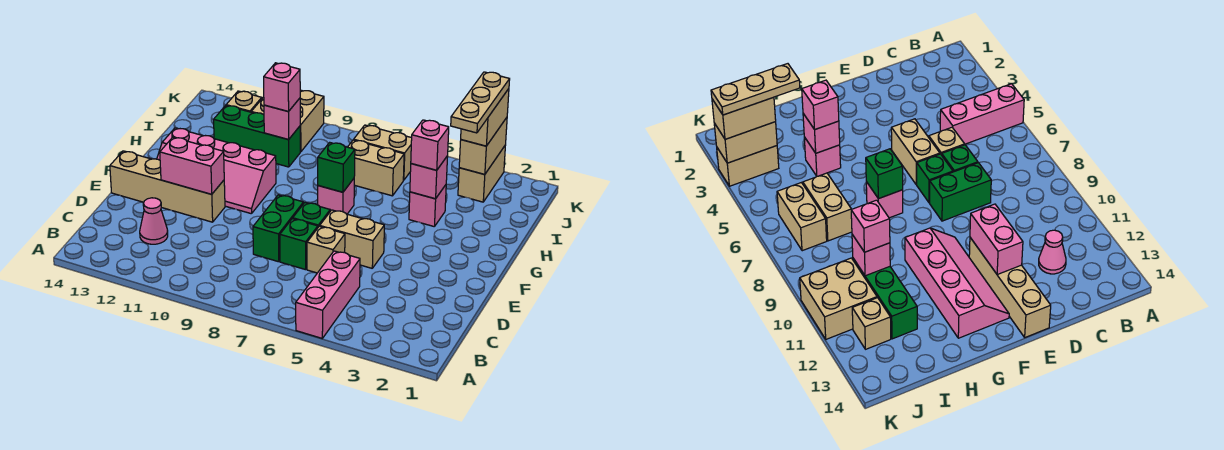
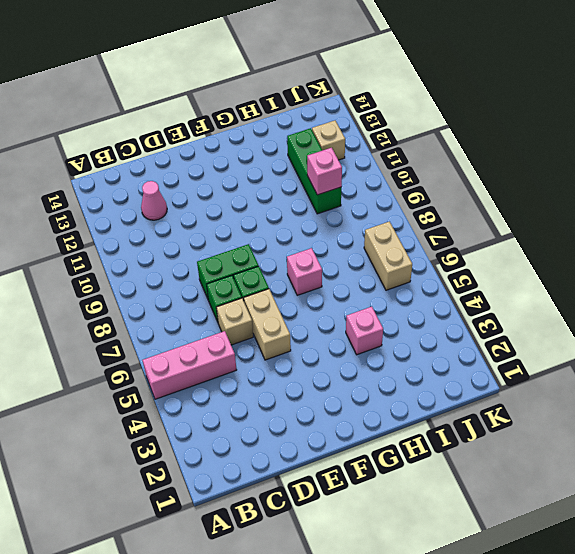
none -> tan 1x4 brick [110,151,225,222]
none -> pink 2x4 slope [157,128,276,214]
none -> tan 1x2 brick [348,140,404,196]

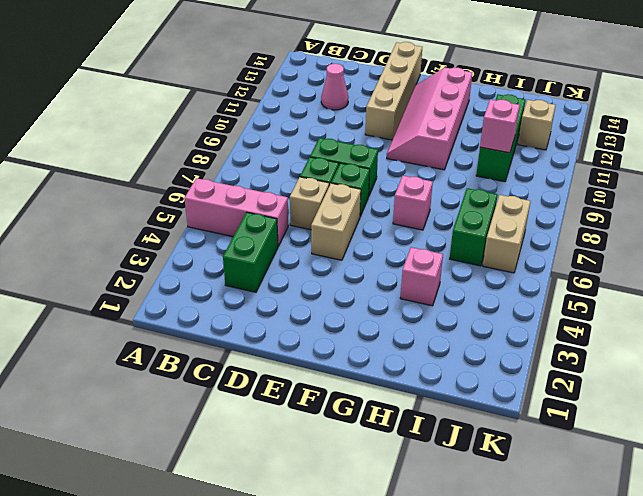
green 1x2 brick [223,212,278,292] -> none
green 1x2 brick [450,188,497,266] -> tan 1x2 brick [348,140,404,196]
none -> tan 1x2 brick [458,145,506,202]
none -> tan 2x2 brick [252,90,324,152]
none -> pink 1x2 brick [160,137,224,194]

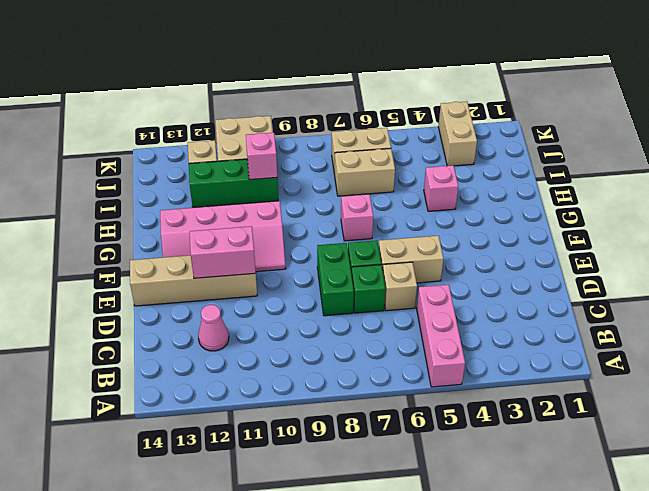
none -> green 1x1 brick [318,142,355,192]
none -> pink 1x1 brick [410,156,448,199]
none -> tan 1x2 brick [459,118,507,174]

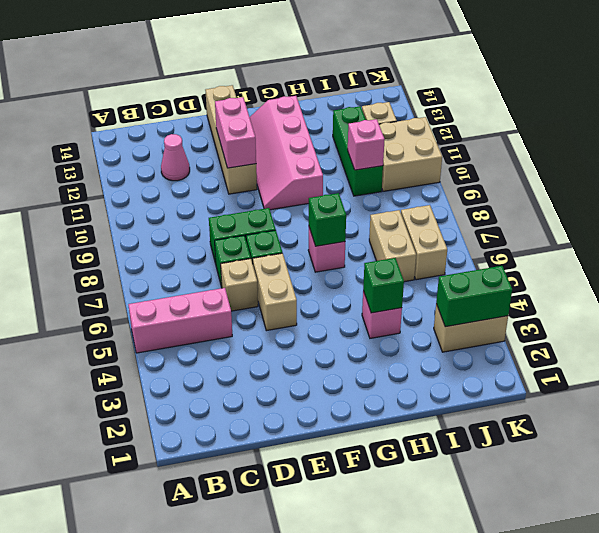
green 1x1 brick [363,258,404,313] -> pink 1x1 brick [410,156,448,199]
green 1x2 brick [436,266,512,327] -> tan 1x2 brick [459,118,507,174]
none -> pink 1x1 brick [411,120,449,170]
none -> pink 1x1 brick [264,63,300,112]
none -> tan 1x2 brick [461,89,509,146]

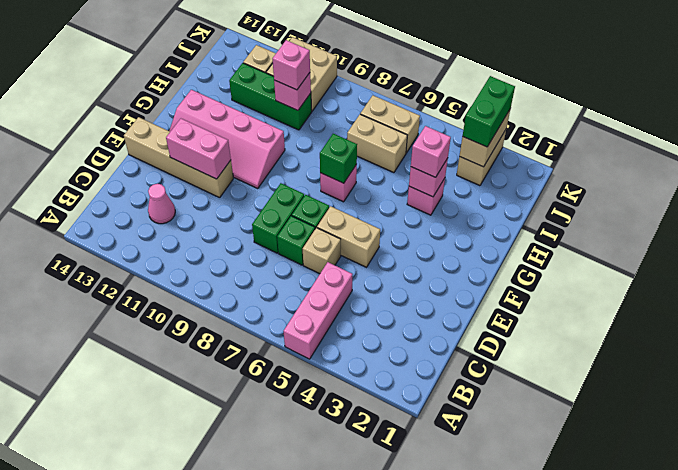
green 1x2 brick [463,76,515,147] -> tan 1x2 brick [461,89,509,146]
none -> tan 1x3 plate [451,72,510,133]

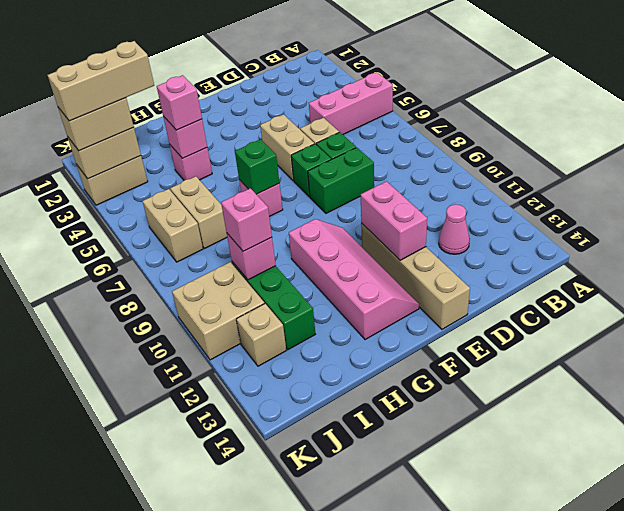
tan 1x3 brick [48,41,154,121] -> tan 1x3 plate [451,72,510,133]

